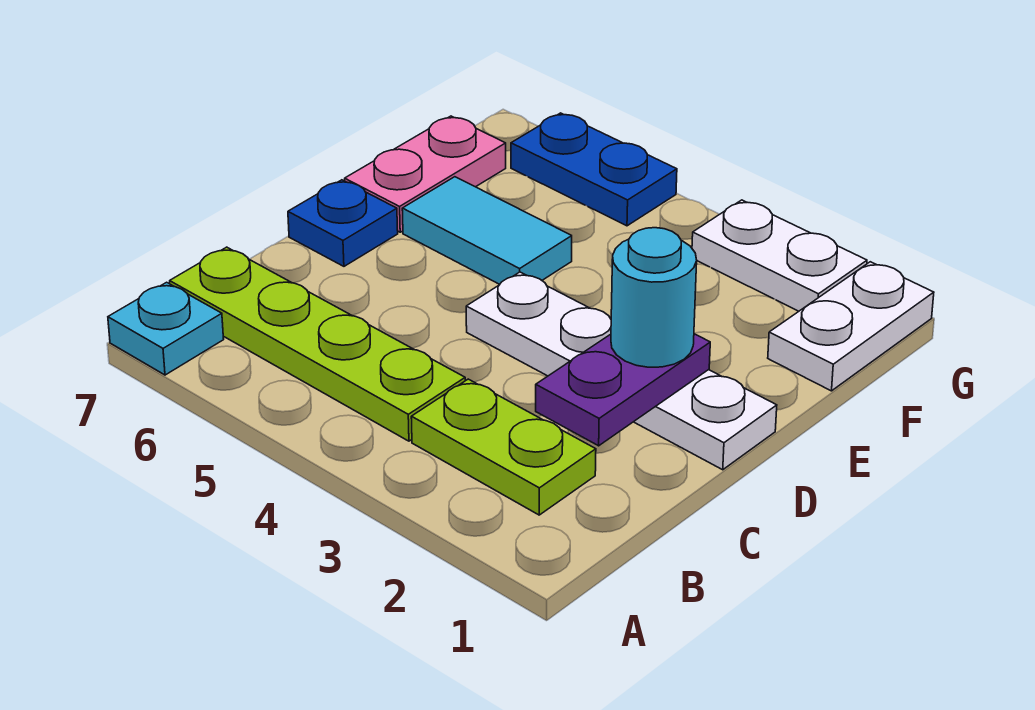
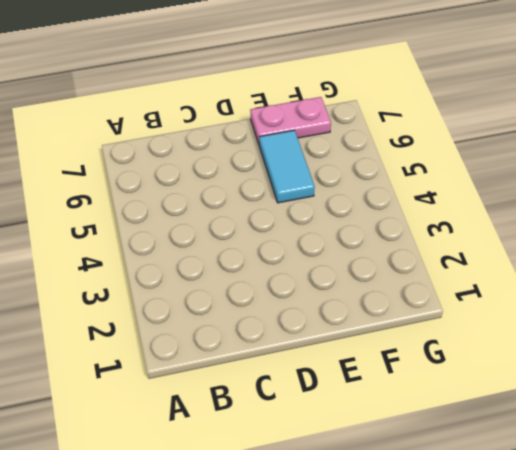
none -> cyan 1x1 plate [108,282,224,375]
none -> lime 1x2 plate [411,379,596,515]
none -> lime 1x4 plate [170,247,465,441]

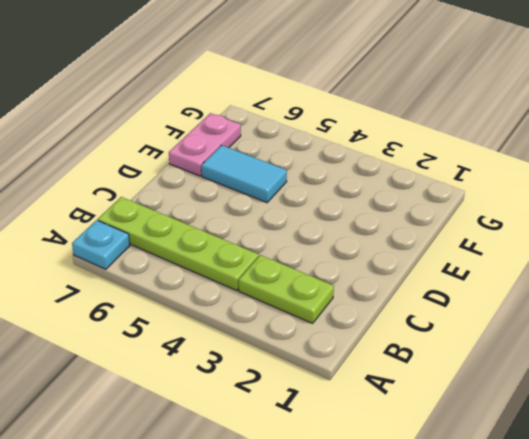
none -> white 1x4 plate [466,272,777,470]
none -> blue 1x1 plate [288,180,398,266]
none -> white 1x2 plate [768,262,934,391]

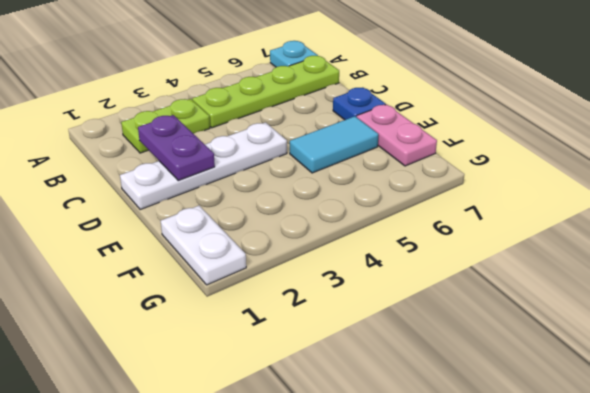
none -> white 1x2 plate [692,200,867,311]
none -> blue 1x2 plate [511,113,677,226]
none -> cyan 1x1 round brick [611,228,697,367]

